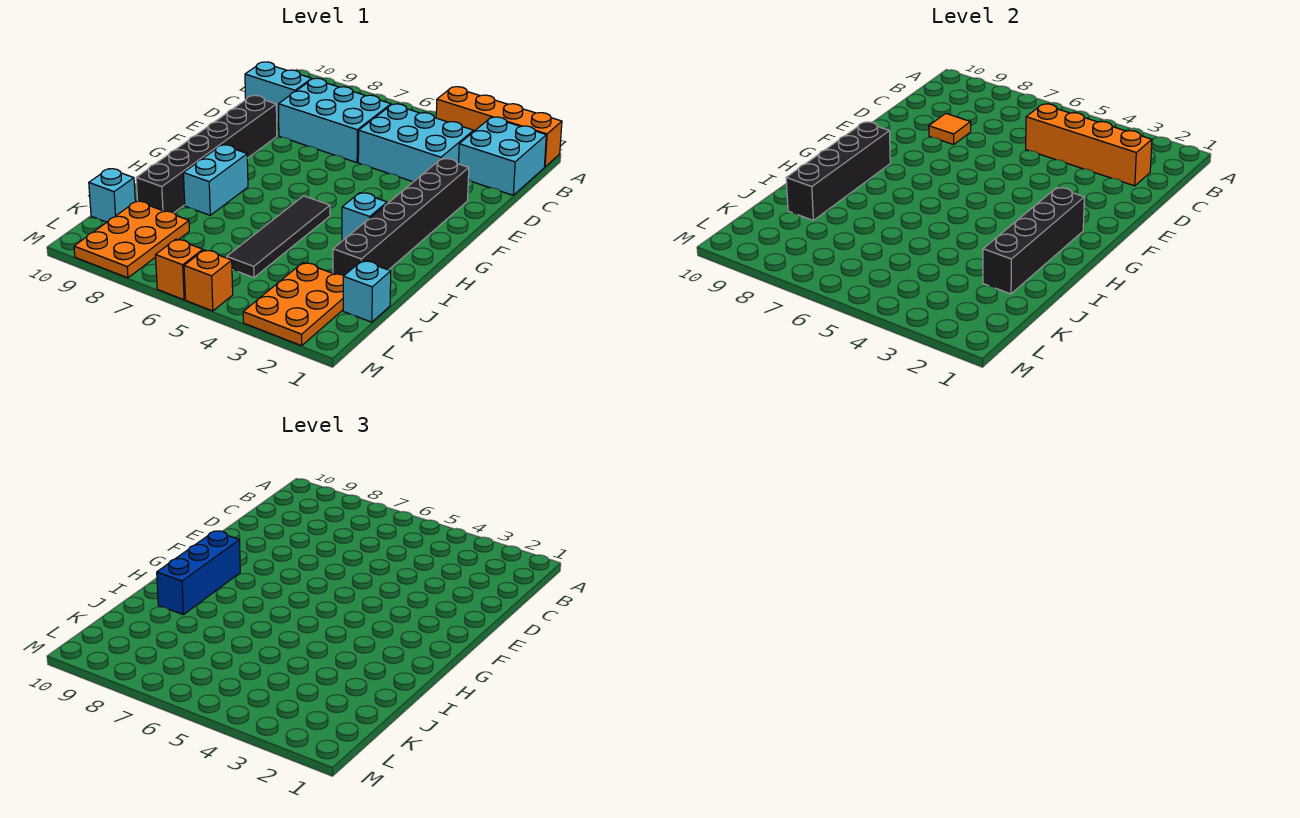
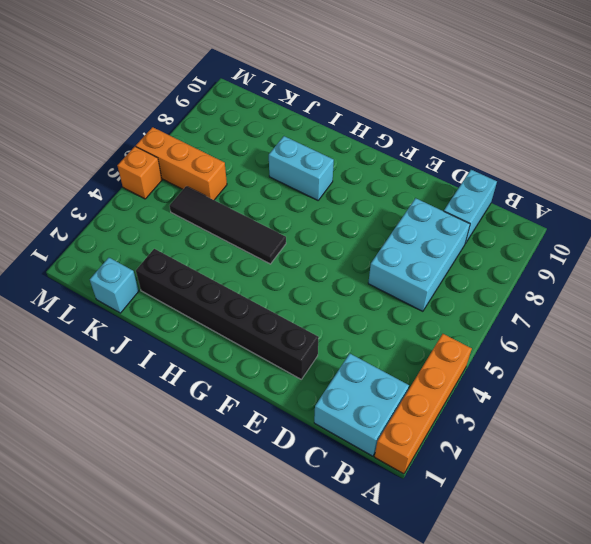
orange 1x3 brick [136,127,227,200] -> orange 1x1 brick [156,239,203,300]
none -> cyan 2x3 brick [358,104,474,182]
none -> black 1x6 brick [136,95,277,213]
none -> cyan 1x1 brick [342,193,387,241]

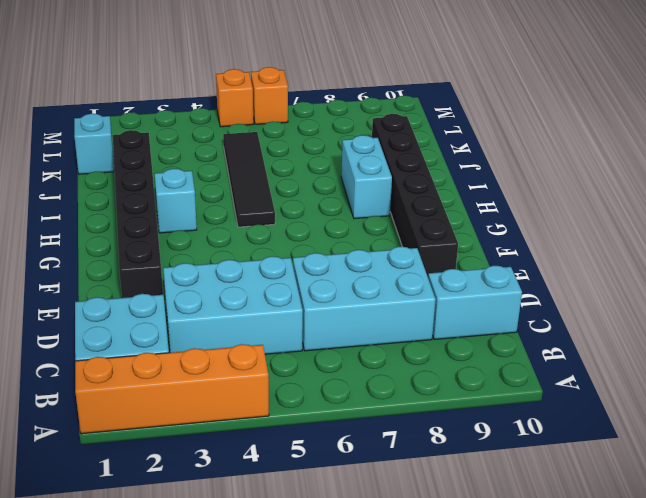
none -> orange 2x3 plate [243,263,344,346]
none -> orange 2x3 plate [74,201,189,278]
none -> cyan 1x1 brick [89,169,135,222]

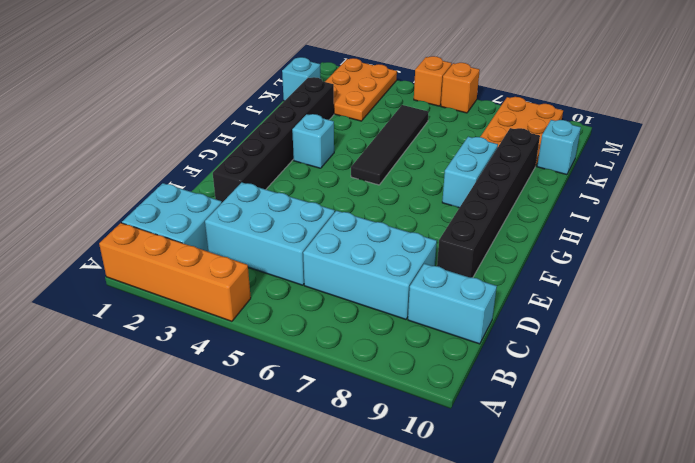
none -> orange 1x4 brick [1026,104,1152,186]
none -> orange 1x1 tile [929,113,971,145]
none -> black 1x4 brick [983,188,1084,294]

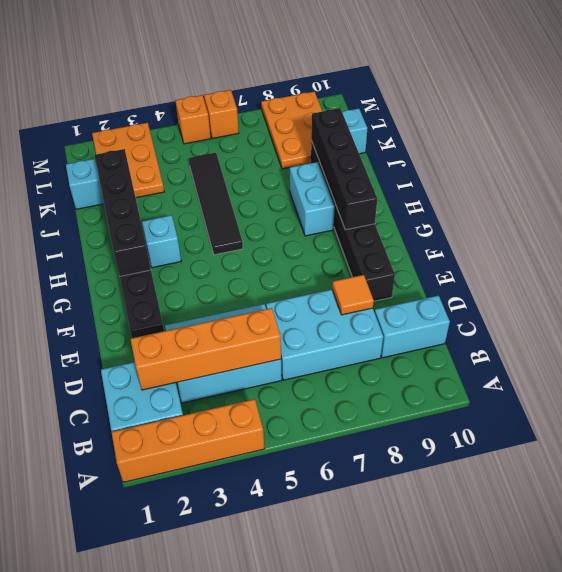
none -> blue 1x3 brick [157,531,240,615]

